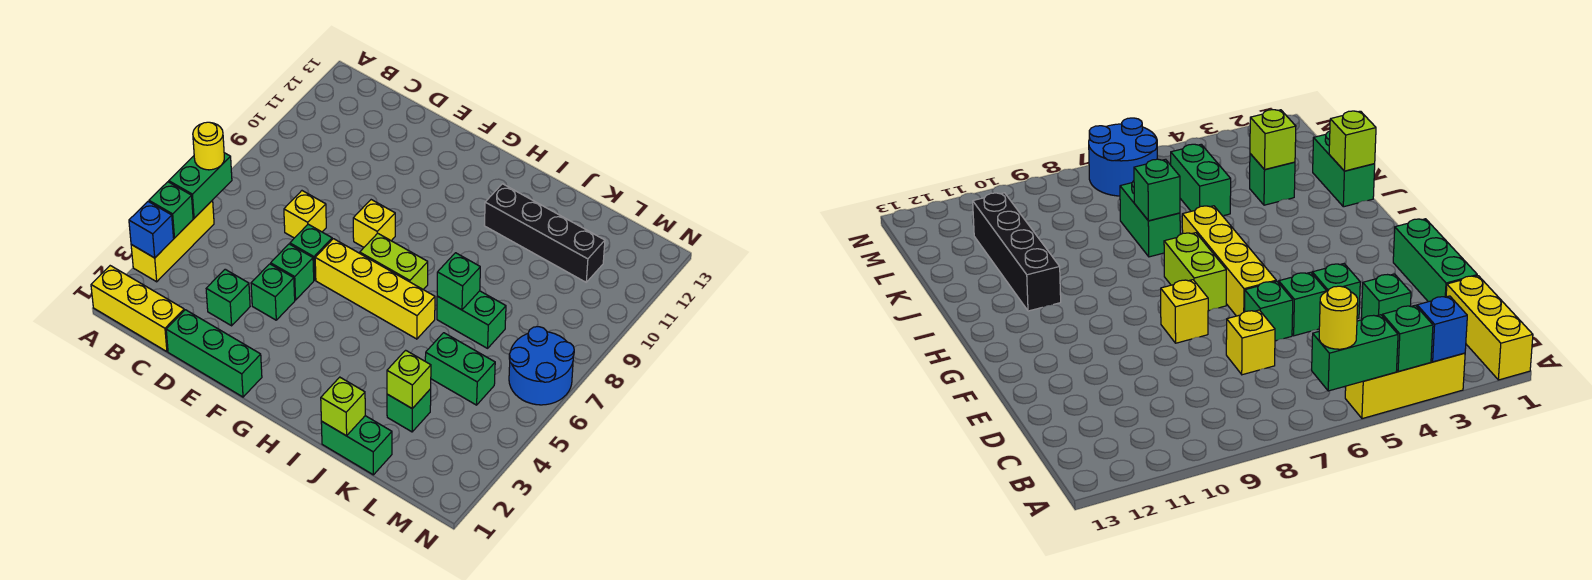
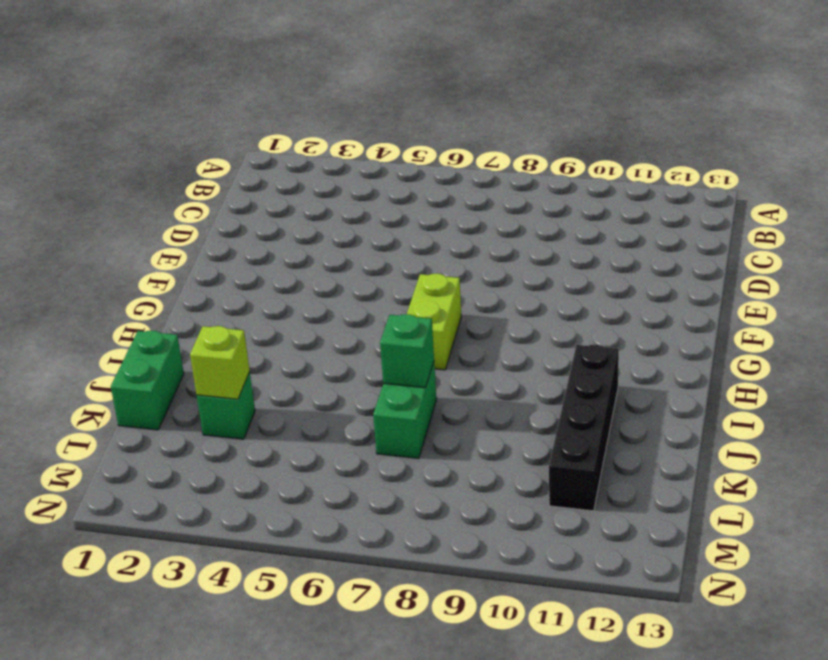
none -> yellow 1x3 brick [91,266,184,352]
none -> yellow 1x3 brick [131,200,214,282]
none -> green 1x3 brick [166,310,262,397]

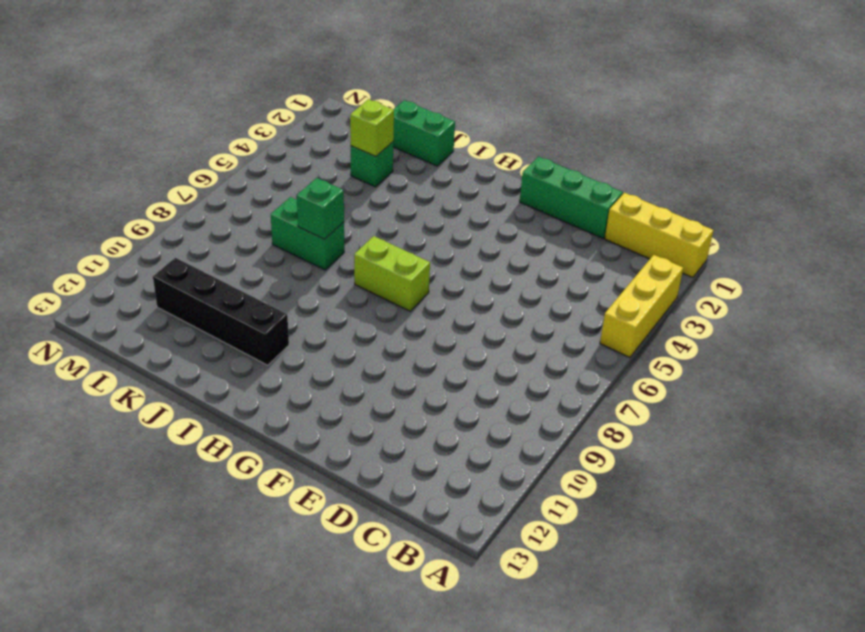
none -> green 1x1 brick [206,269,250,326]
none -> yellow 1x1 brick [284,191,326,238]
none -> green 1x1 brick [251,264,295,320]

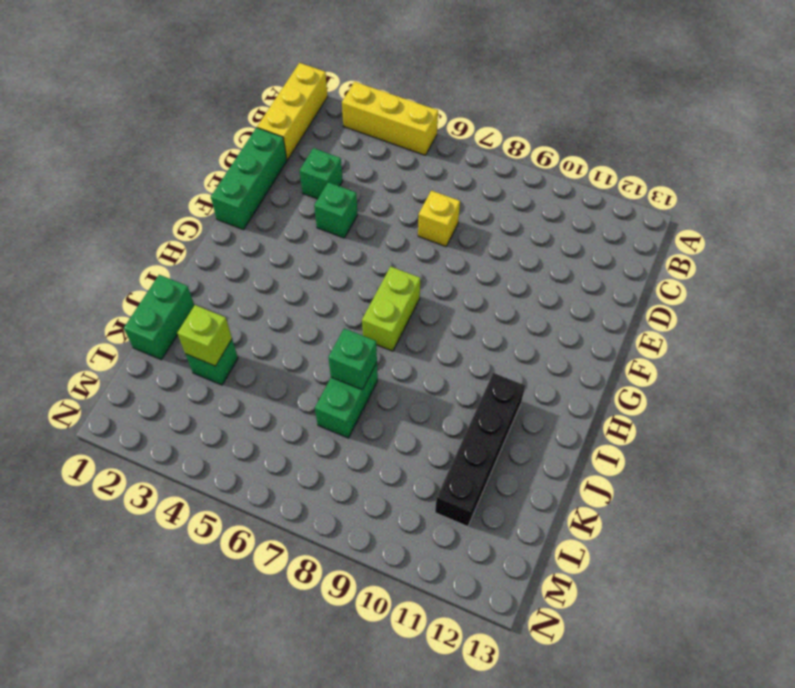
none -> green 1x1 brick [271,244,314,300]
none -> green 1x1 brick [290,224,332,280]
none -> yellow 1x4 brick [315,239,435,339]

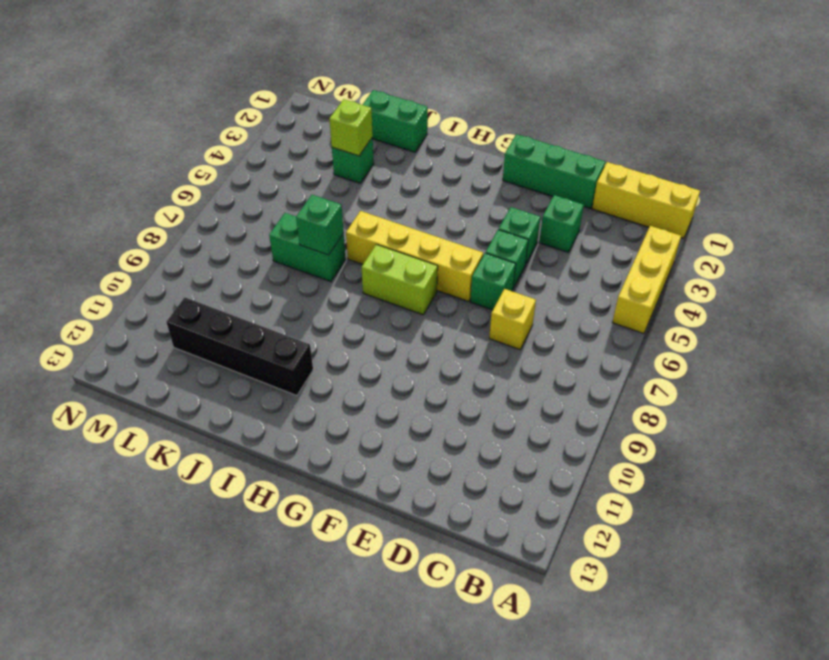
none -> yellow 1x1 brick [353,200,395,247]
none -> green 1x2 brick [425,333,495,405]
none -> blue 2x2 round brick [509,327,574,405]

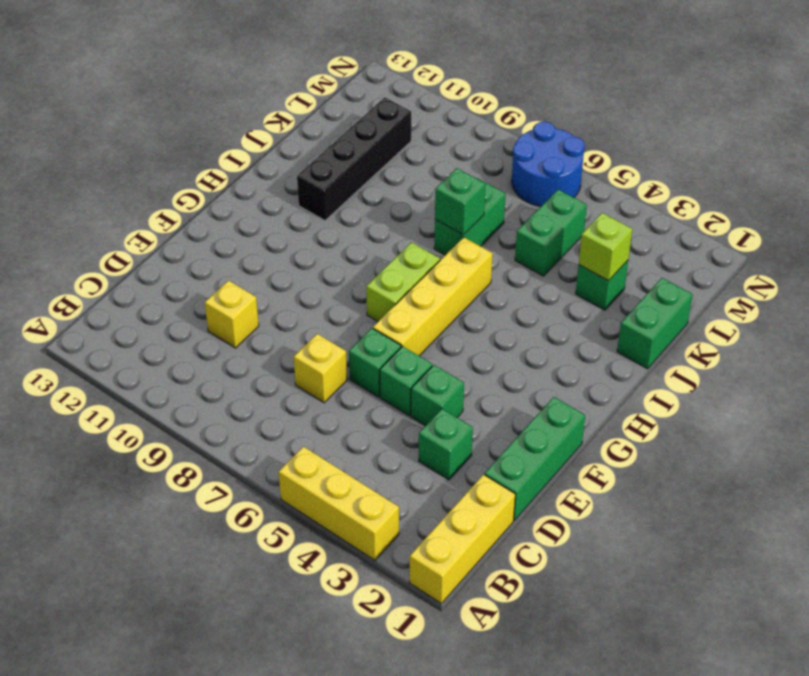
yellow 1x1 brick [205,281,259,348] -> yellow 1x1 brick moved to [353,200,395,247]
none -> blue 1x1 brick [129,202,174,258]
none -> green 1x1 brick [149,182,193,238]
none -> green 1x2 brick [169,153,232,218]

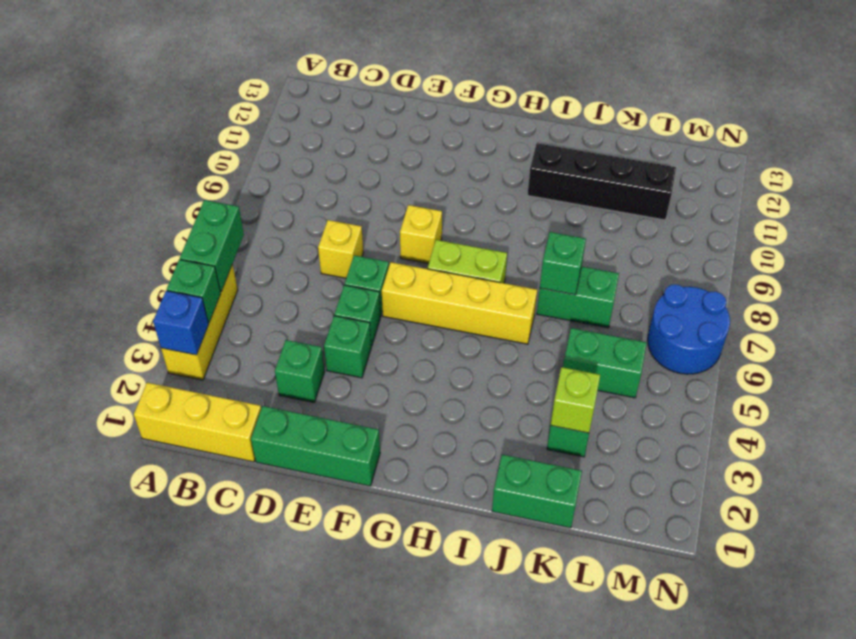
none -> lime 1x1 brick [321,377,365,436]
none -> yellow 1x1 round brick [193,122,224,170]

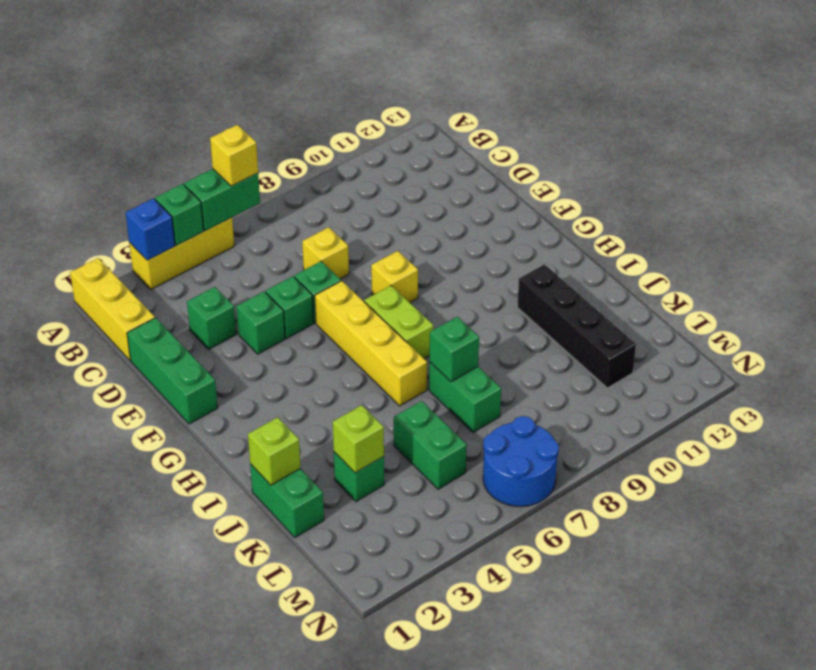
yellow 1x1 brick [210,125,258,186] -> yellow 1x1 round brick [193,122,224,170]

